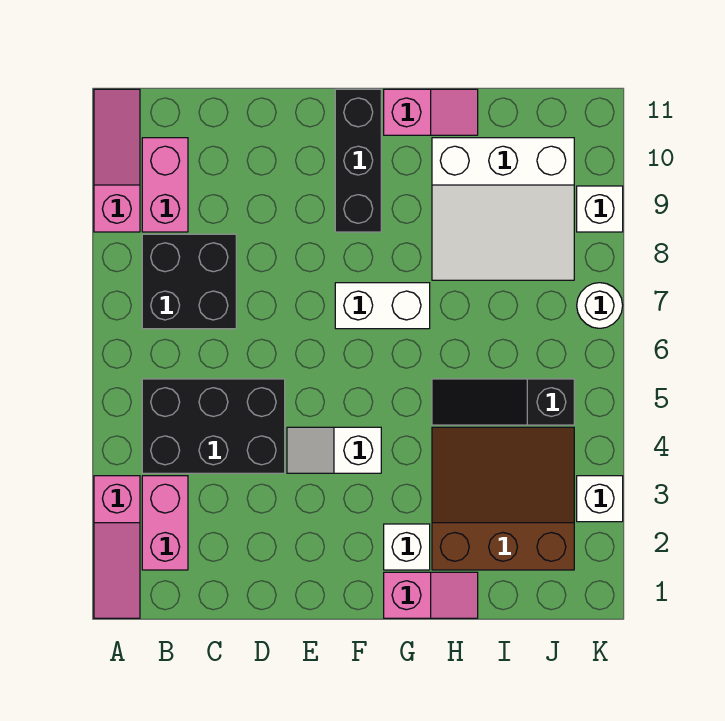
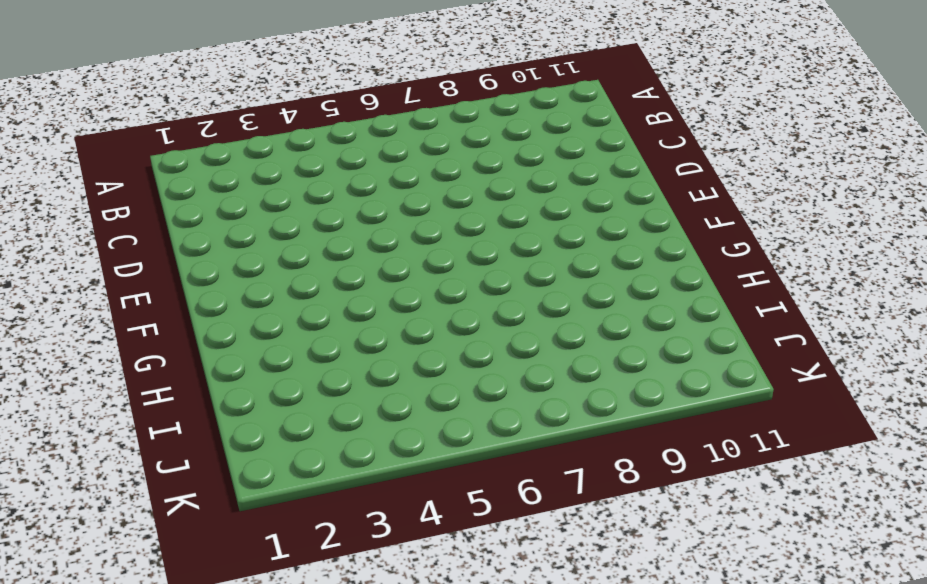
none -> pink 1x3 slope [94,476,140,618]
none -> pink 1x3 slope [94,89,140,232]
none -> pink 1x2 brick [142,476,188,570]

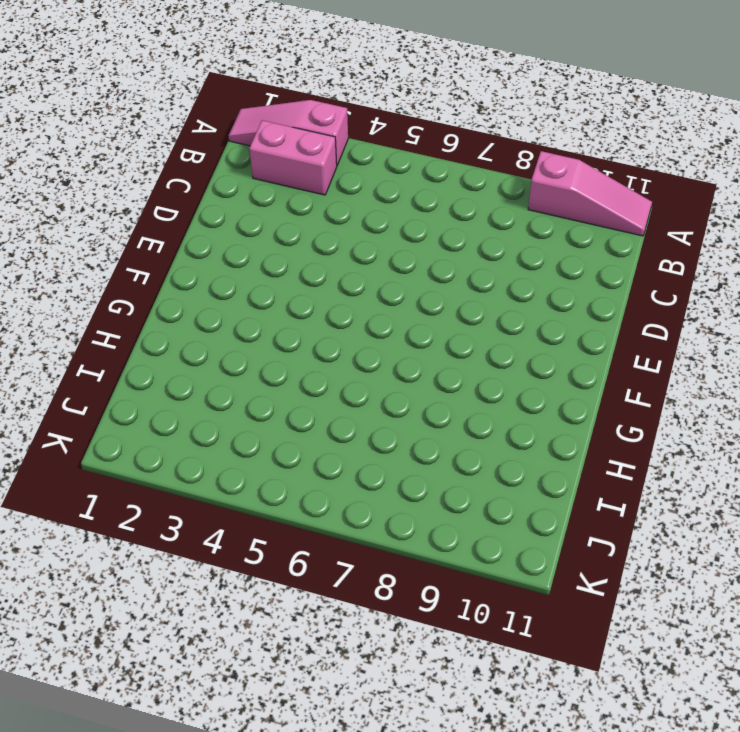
none -> black 2x3 brick [142,379,285,473]
none -> black 2x2 brick [142,234,236,329]
none -> pink 1x2 brick [142,138,188,232]

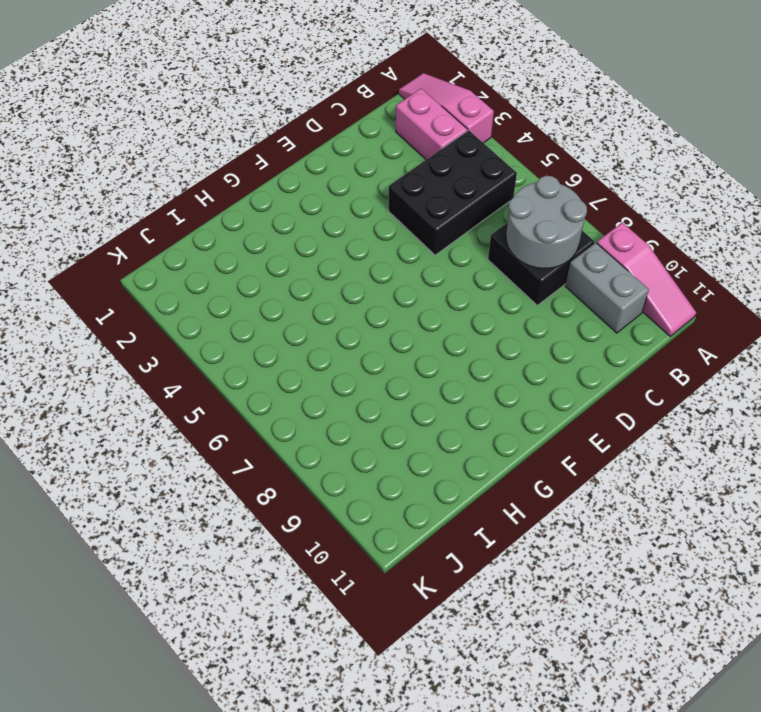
grey 2x2 round brick [506,176,587,268] -> none
grey 1x2 brick [565,243,649,333] -> pink 1x2 brick [142,138,188,232]
none -> white 1x2 slope [287,427,381,473]
none -> white 1x2 brick [335,283,430,329]
none -> black 1x3 brick [335,89,381,232]

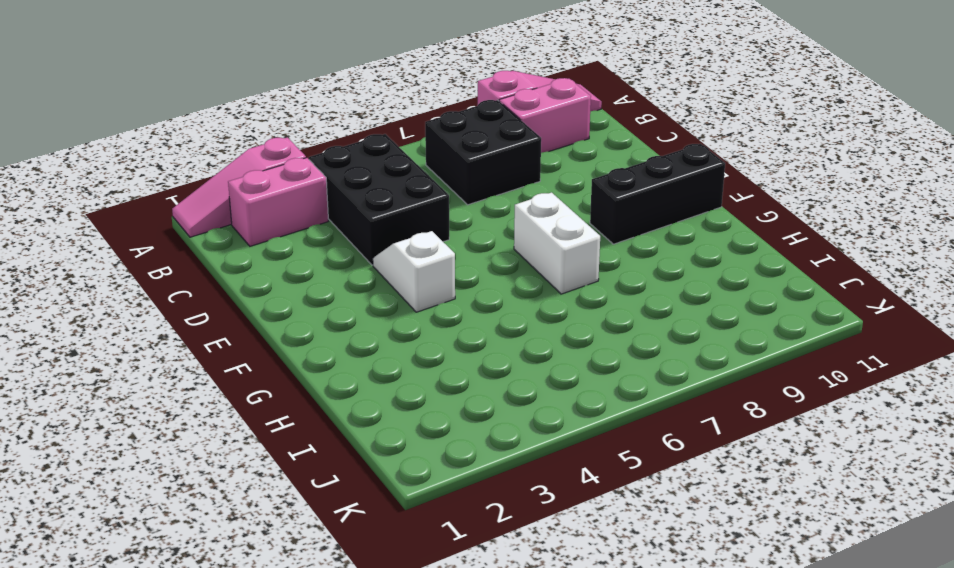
none -> pink 1x2 slope [384,572,478,618]
none -> white 1x1 brick [384,524,430,570]
none -> pink 1x2 slope [384,89,478,135]

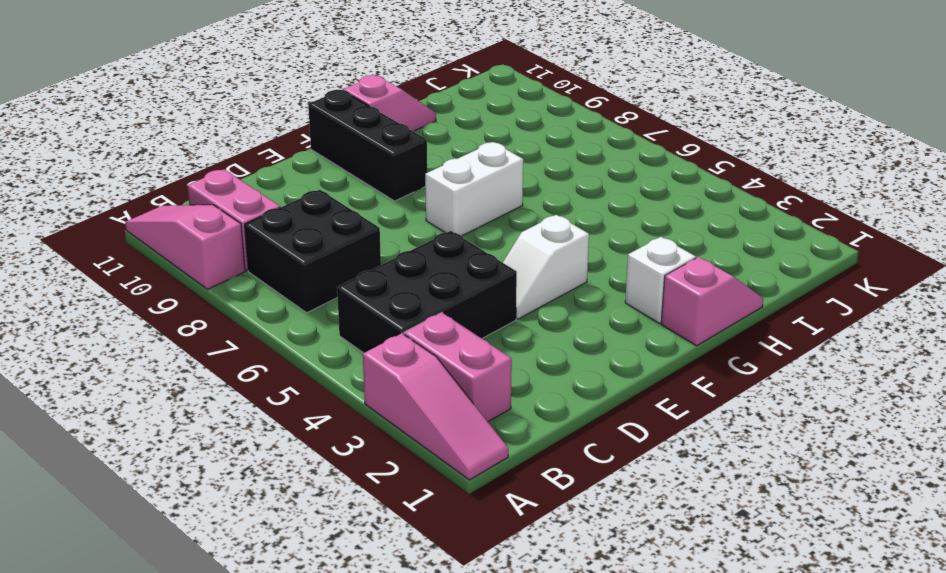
none -> brown 3x3 slope [432,427,574,570]
none -> black 1x3 slope [432,379,574,425]
none -> white 3x3 slope [432,138,574,280]

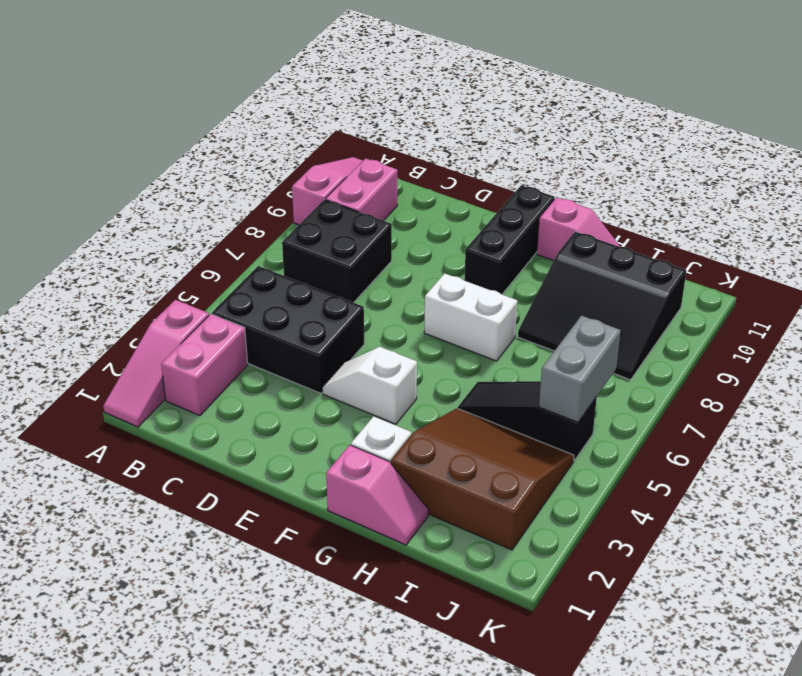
black 3x3 slope [518,231,686,380] -> white 3x3 slope [432,138,574,280]
grey 1x2 brick [539,316,620,422] -> none
none -> white 1x1 brick [577,476,623,522]
none -> white 1x1 round brick [577,283,623,328]
none -> white 1x1 brick [577,186,623,232]

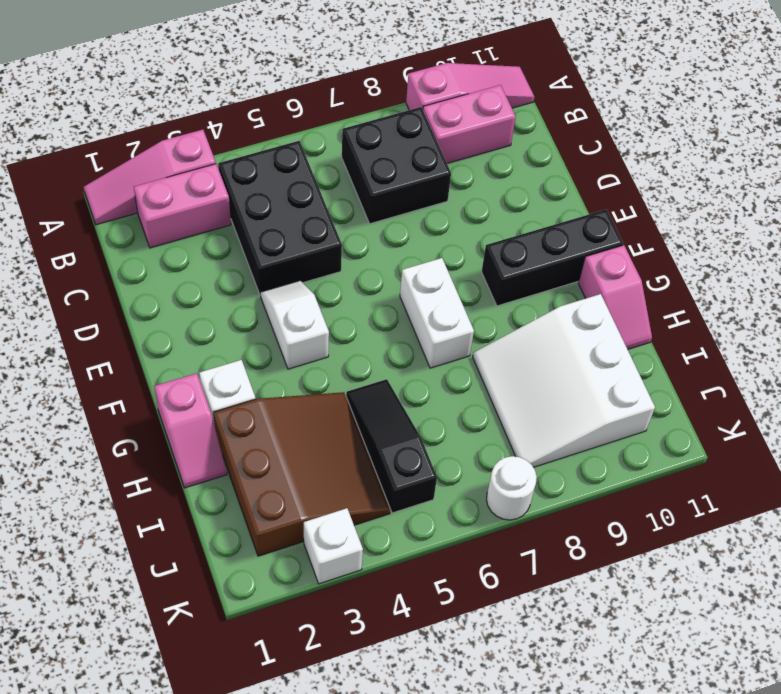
none -> white 1x1 brick [577,186,623,232]

